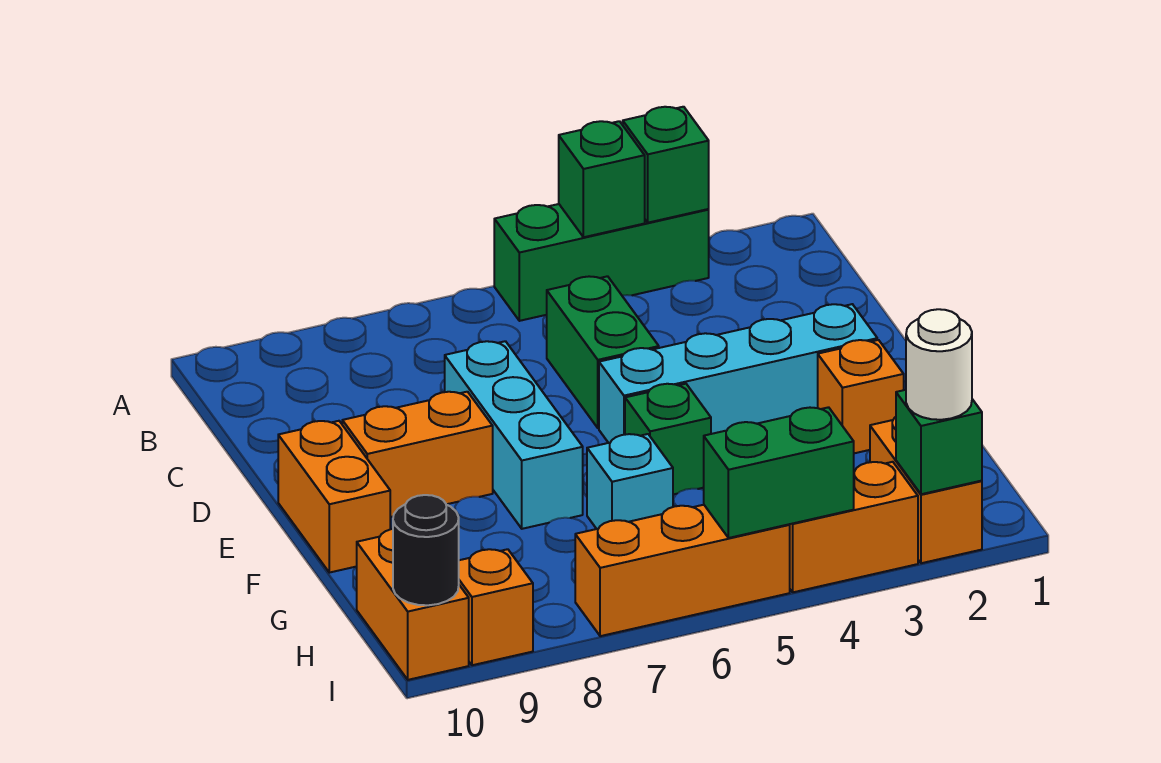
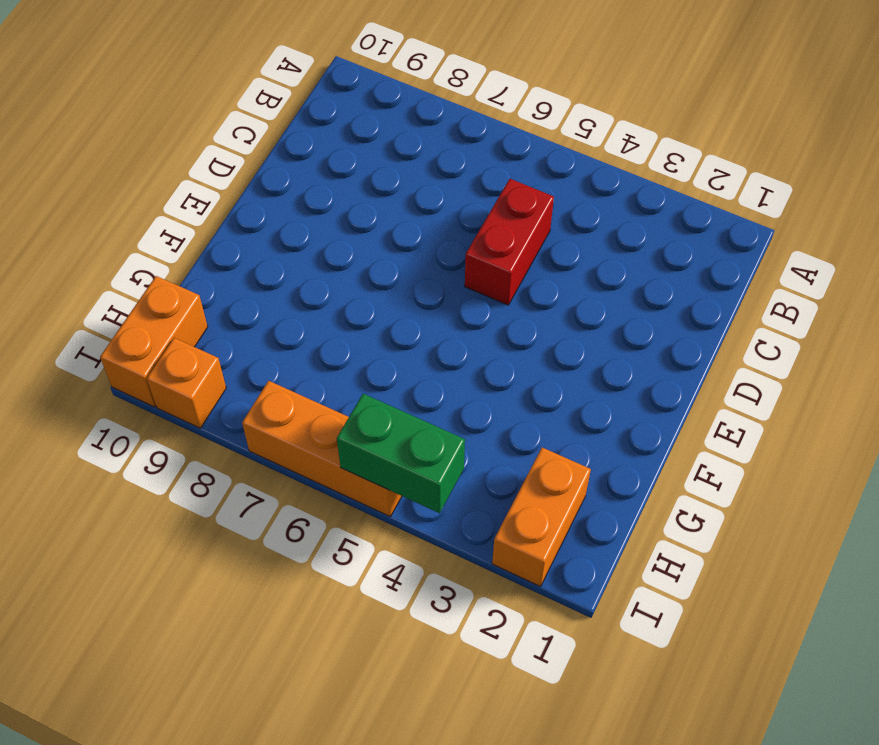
red 1x2 brick [465,179,554,305] -> green 1x2 brick [547,276,659,428]
none -> green 1x3 brick [494,204,709,321]
none -> cyan 1x3 brick [445,341,583,529]
none -> cyan 1x4 brick [599,304,877,443]

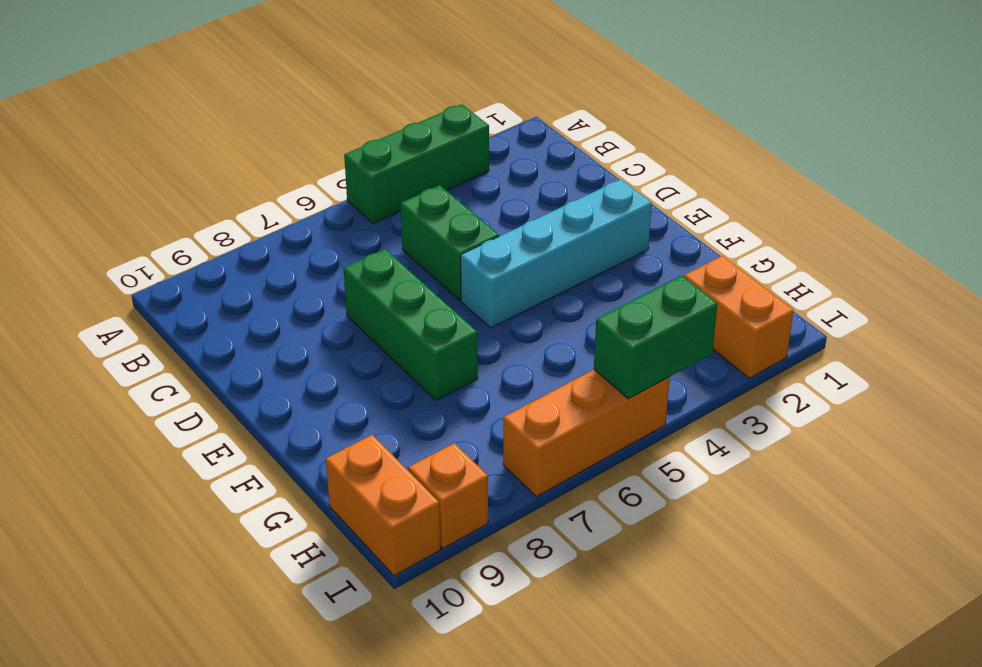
green 1x3 brick [343,249,478,400] -> cyan 1x3 brick [445,341,583,529]
none -> orange 1x2 brick [342,392,493,517]
none -> orange 1x2 brick [278,421,390,573]
none -> orange 1x1 brick [818,340,904,453]

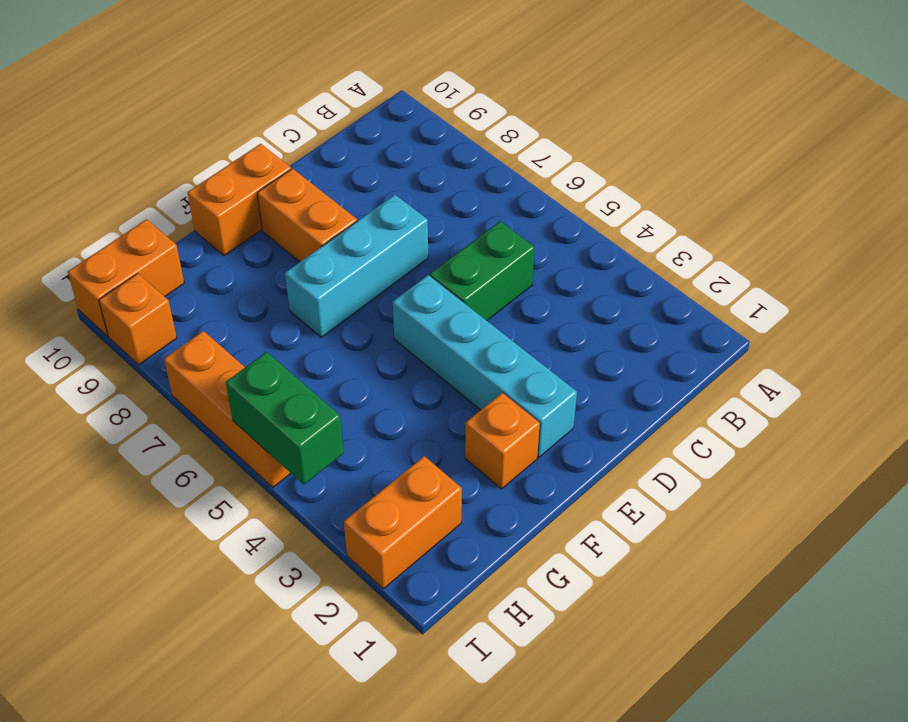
none -> green 1x3 brick [494,204,709,321]
none -> green 1x1 brick [625,384,711,494]
none -> cyan 1x1 brick [587,434,673,529]

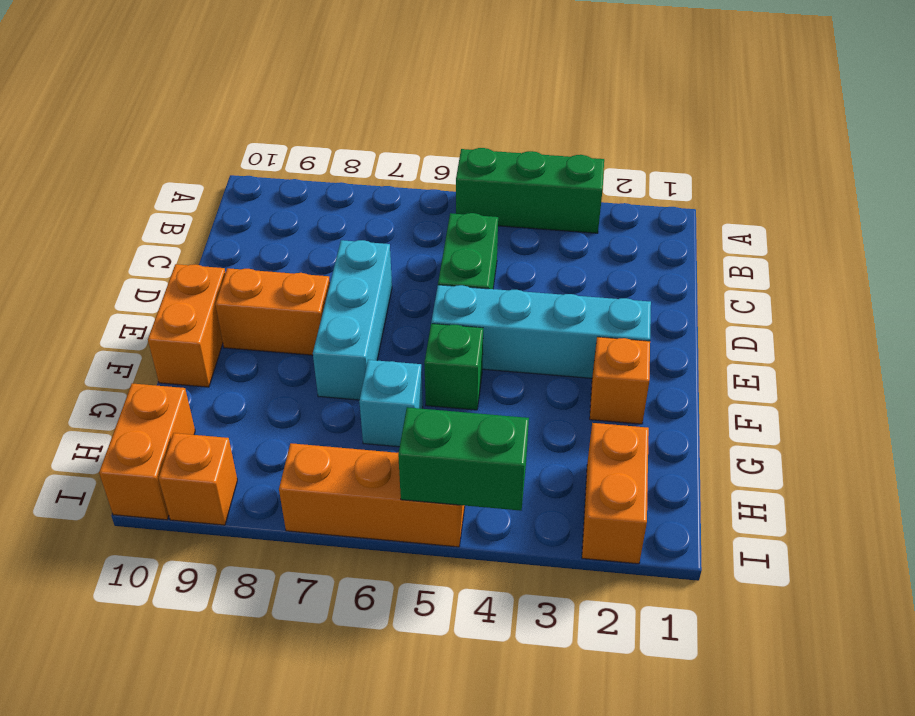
none -> orange 1x2 brick [789,462,918,592]
none -> green 1x1 brick [623,107,709,223]
none -> green 1x1 brick [559,121,645,237]

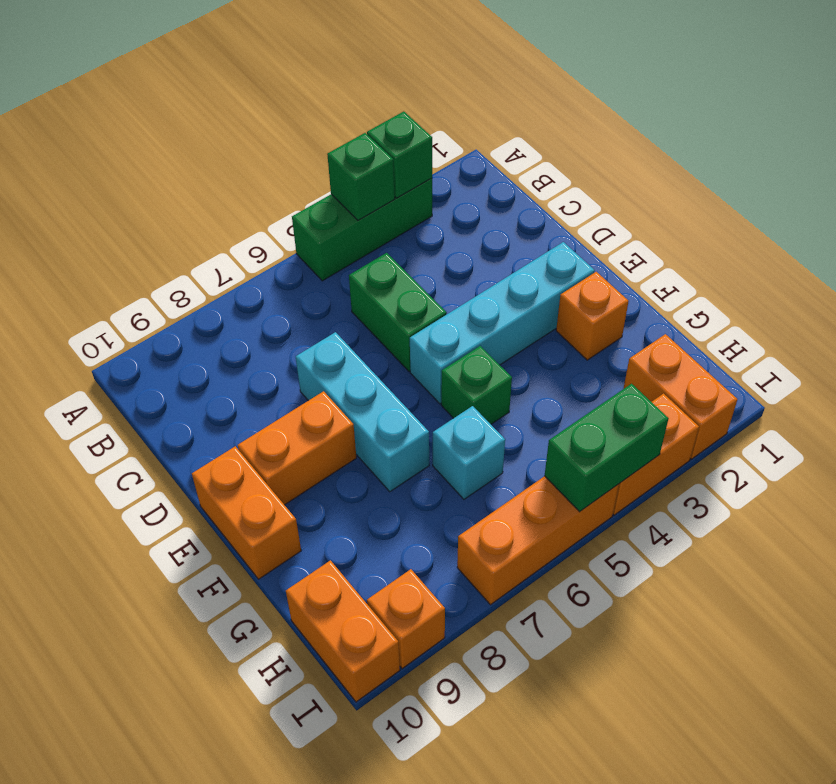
none -> green 1x1 brick [896,390,982,494]
none -> black 1x1 round brick [393,495,459,605]
none -> white 1x1 round brick [906,309,972,420]

